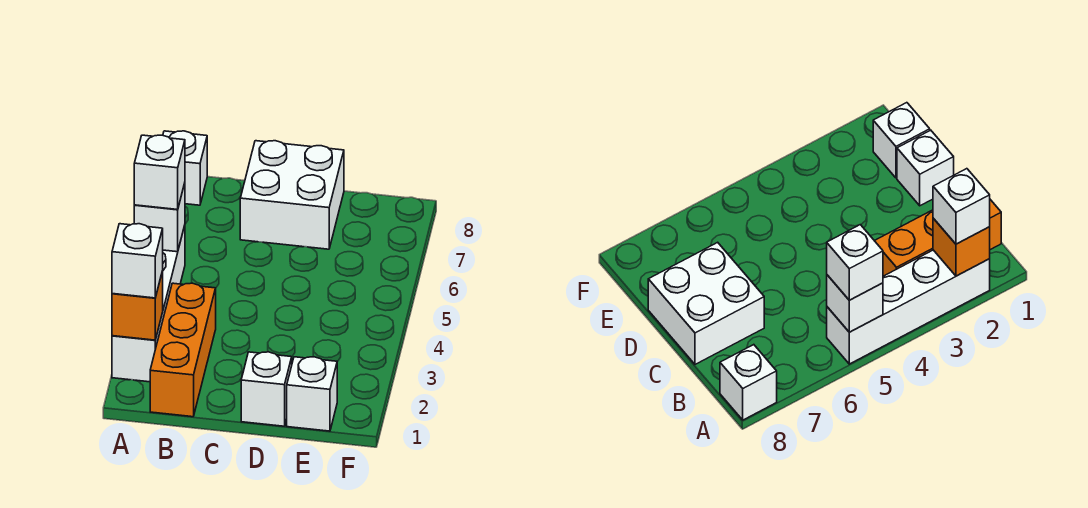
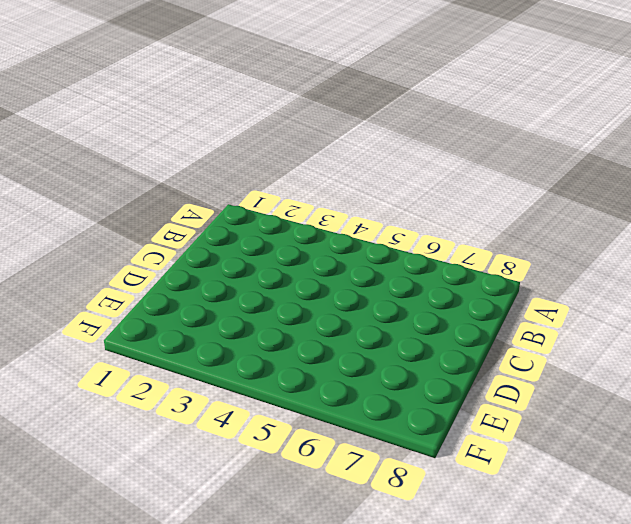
none -> white 1x4 brick [112,225,185,382]
none -> white 1x1 brick [163,131,207,205]

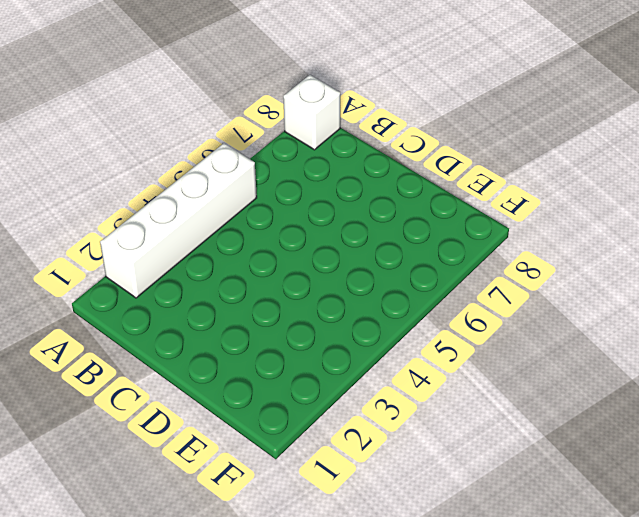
none -> orange 1x3 brick [150,283,216,417]
none -> white 2x2 brick [240,141,344,249]

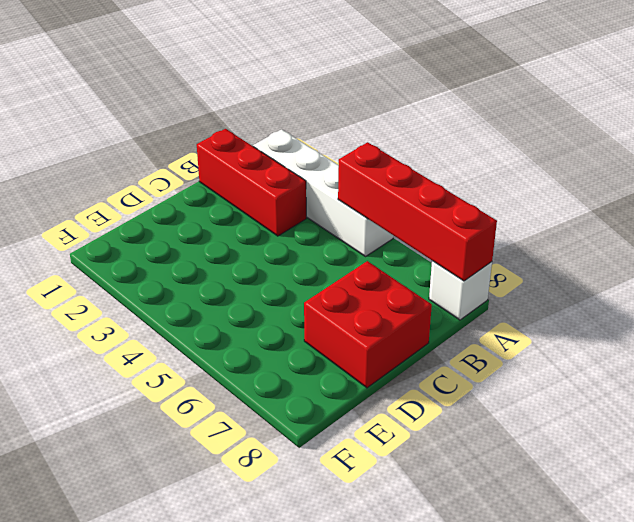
red 1x4 brick [338,142,497,281] -> white 1x1 brick [134,183,185,252]
red 1x3 brick [197,129,306,236] -> orange 1x3 brick [150,283,216,417]
red 2x2 brick [304,261,432,388] -> white 2x2 brick [240,141,344,249]
none -> white 1x1 brick [241,352,292,426]
none -> white 1x1 brick [287,357,337,431]

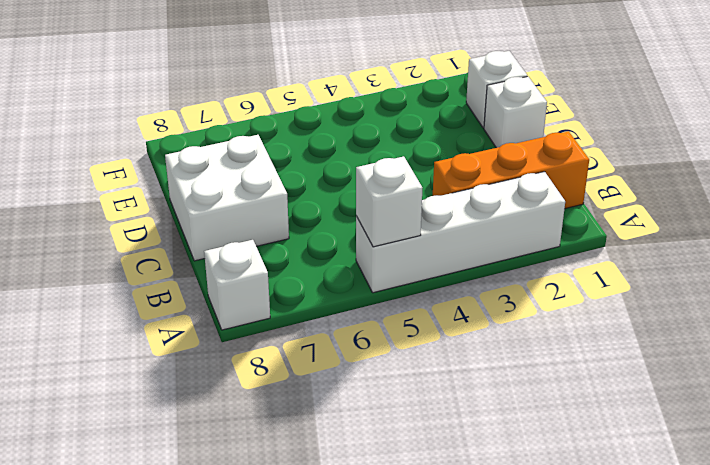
none -> orange 1x1 brick [112,271,163,340]
none -> white 1x1 brick [112,224,163,298]

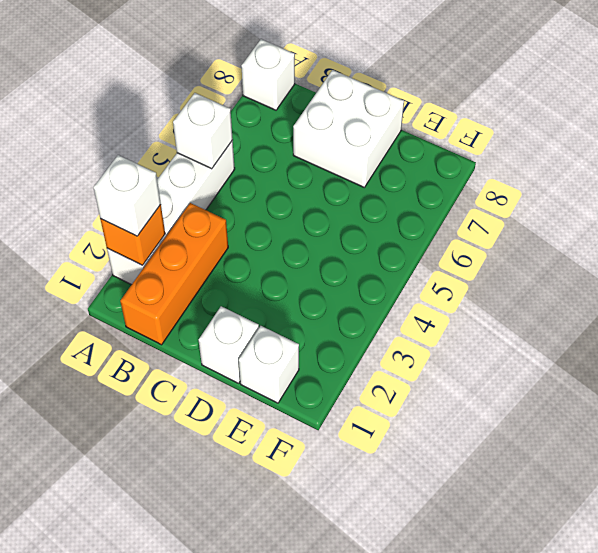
none -> white 1x1 brick [134,135,185,210]

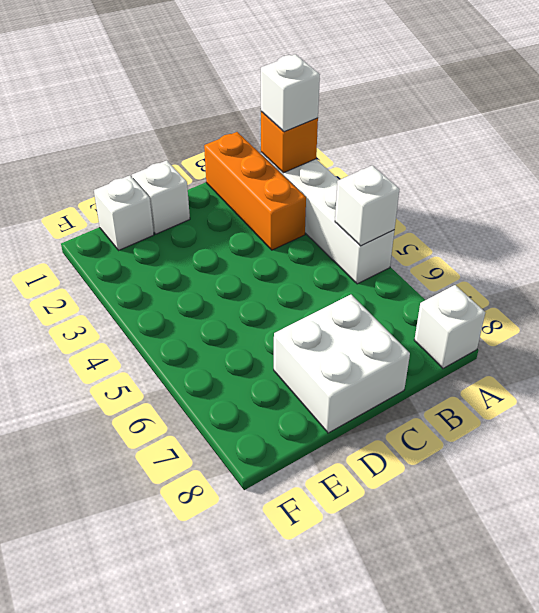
none -> white 1x1 brick [134,135,185,210]

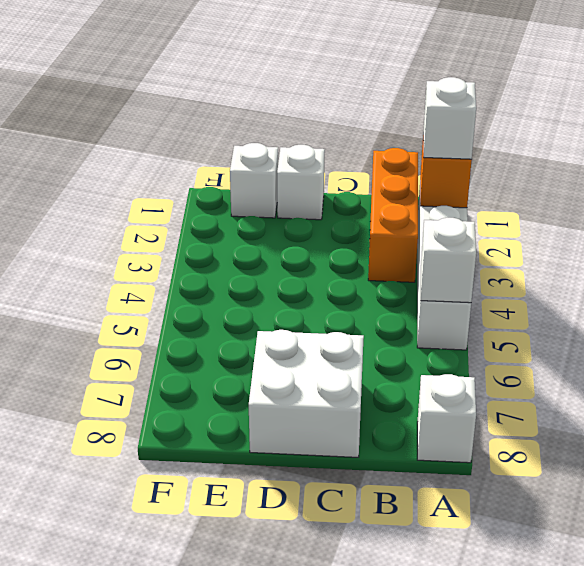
none -> white 1x1 brick [134,135,185,210]

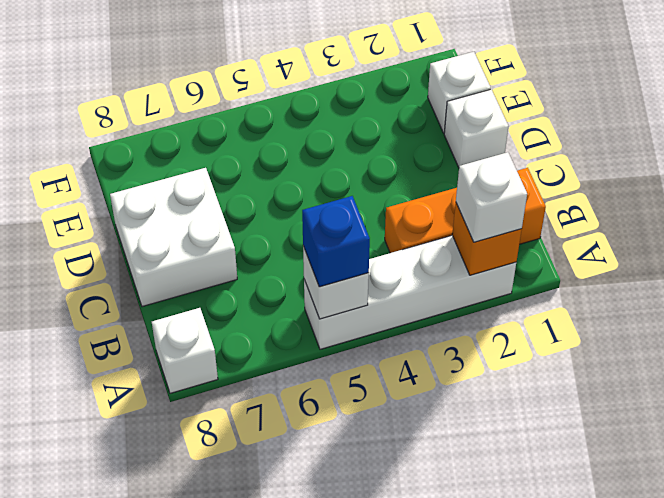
blue 1x1 brick [302,196,370,287] -> white 1x1 brick [134,135,185,210]

